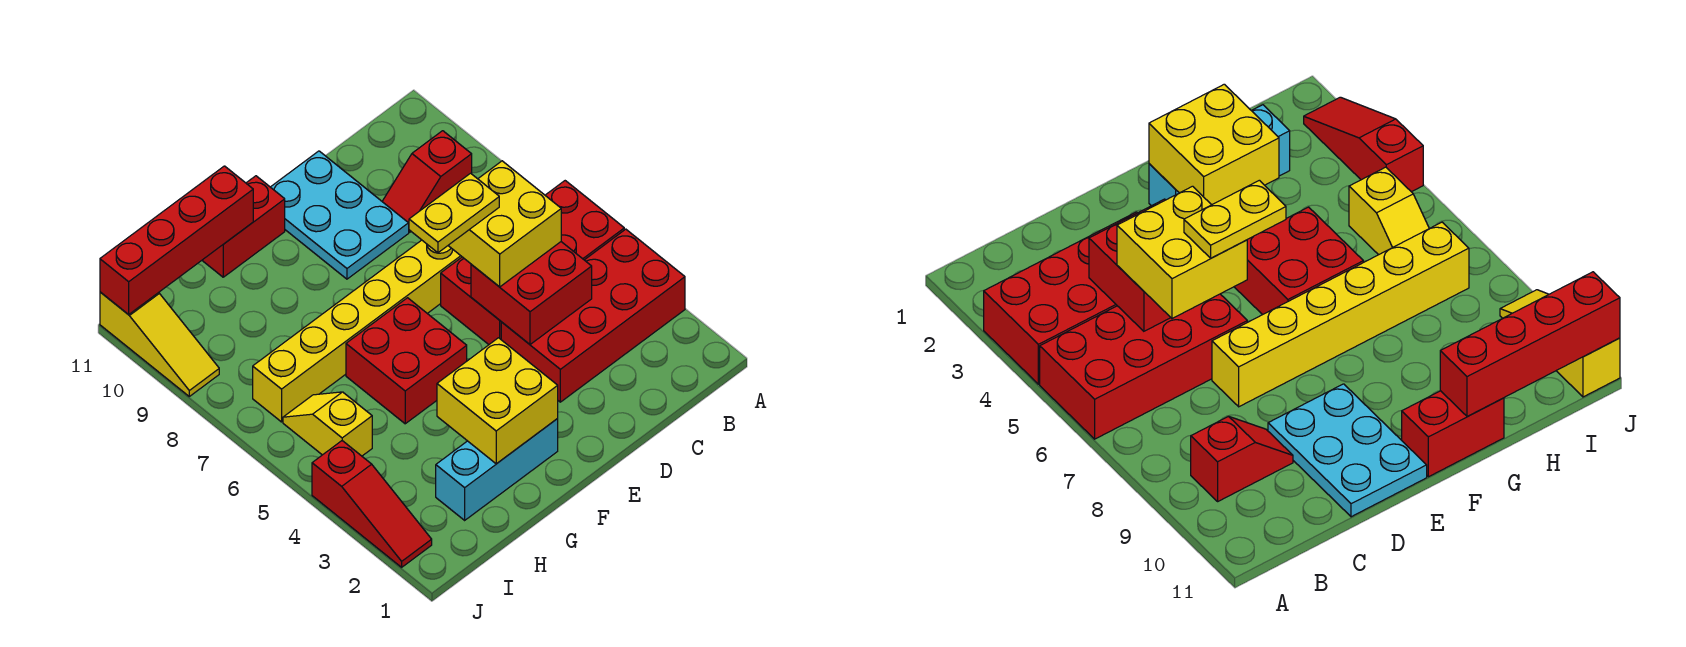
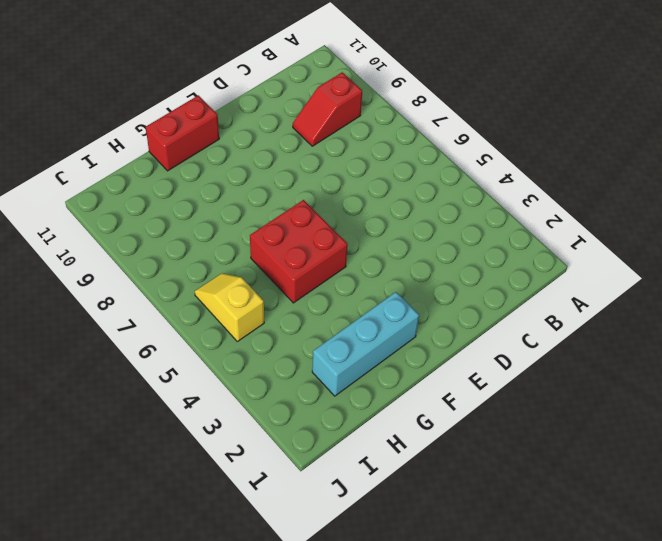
none -> red 2x4 brick [501,229,685,402]
none -> red 2x4 brick [441,181,624,344]
none -> yellow 1x6 brick [253,240,462,422]

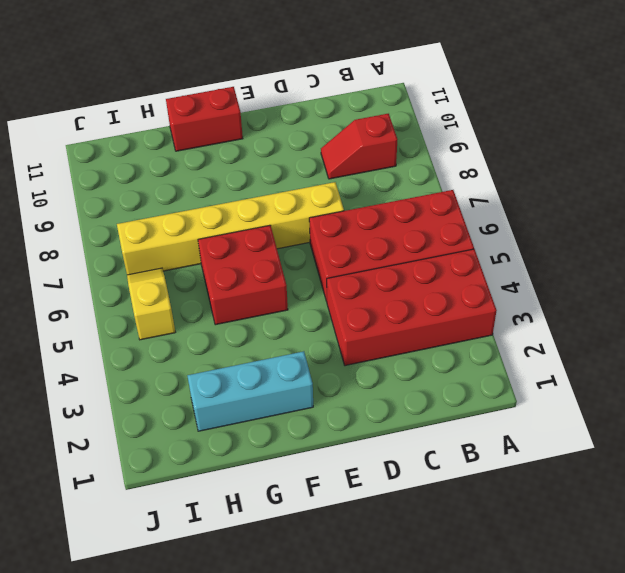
none -> cyan 2x3 plate [271,151,409,279]
none -> red 1x3 slope [312,441,432,567]
none -> yellow 1x3 slope [100,292,219,396]

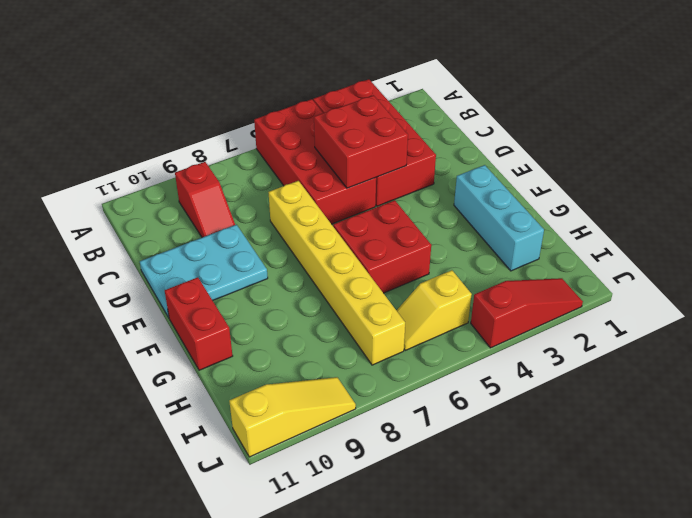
none -> yellow 2x2 brick [437,338,558,464]
none -> red 1x4 brick [100,166,253,315]
none -> yellow 2x2 brick [448,161,561,287]

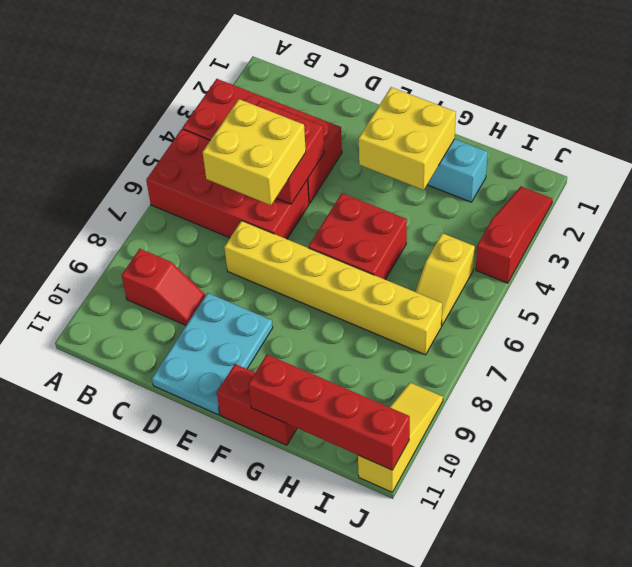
none -> yellow 1x2 plate [409,173,499,253]

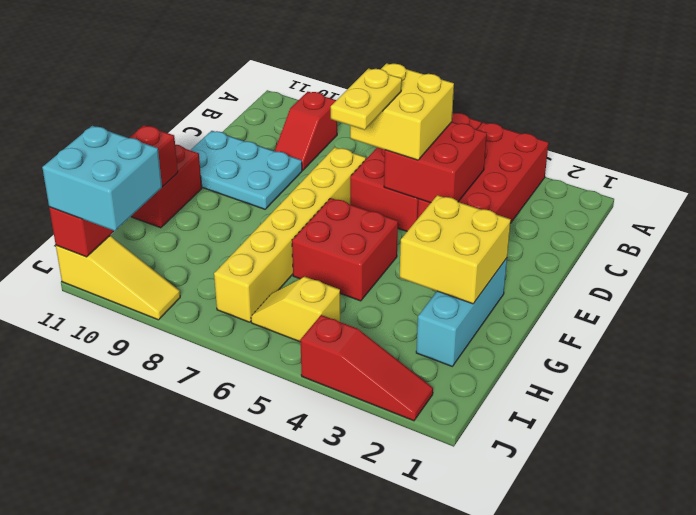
cyan 2x2 brick [42,126,162,231] -> none

